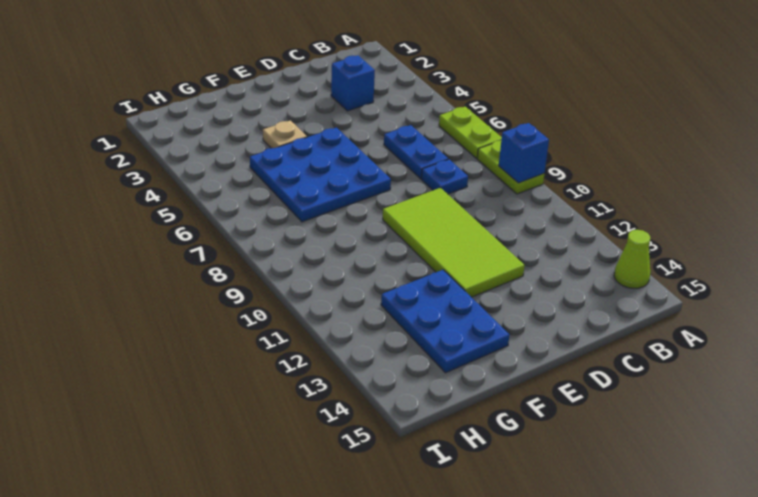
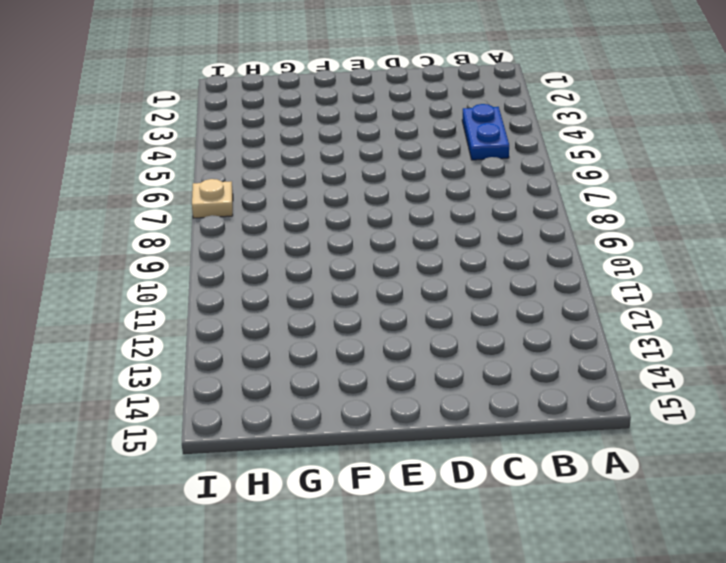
blue 1x2 plate [462,104,509,160] -> blue 1x2 plate moved to [384,125,448,179]
tan 1x1 plate [192,179,233,218] -> tan 1x1 plate moved to [263,120,307,148]
none -> lime 1x2 plate [439,107,502,158]
none -> lime 1x2 plate [477,140,544,194]

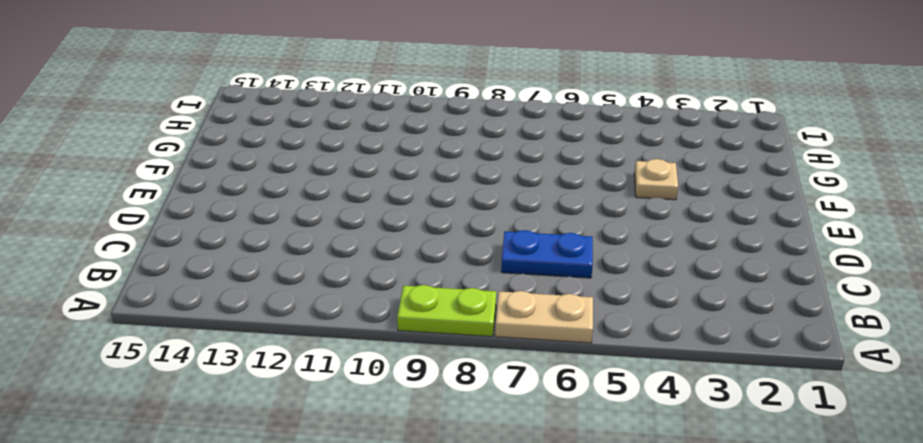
tan 1x2 plate [495,291,593,343] -> lime 1x2 plate [439,107,502,158]
none -> lime 1x1 cone [614,230,650,288]
none -> blue 1x1 brick [331,56,375,111]

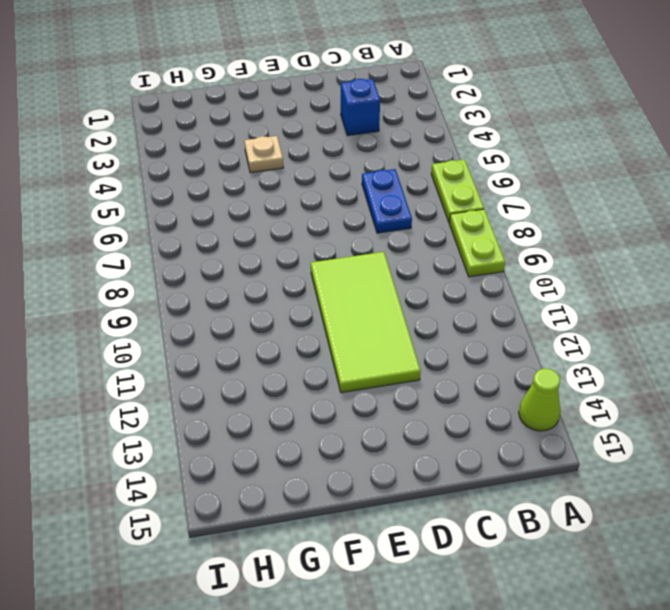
none -> blue 1x1 plate [421,159,468,194]
none -> blue 3x3 plate [250,128,391,222]

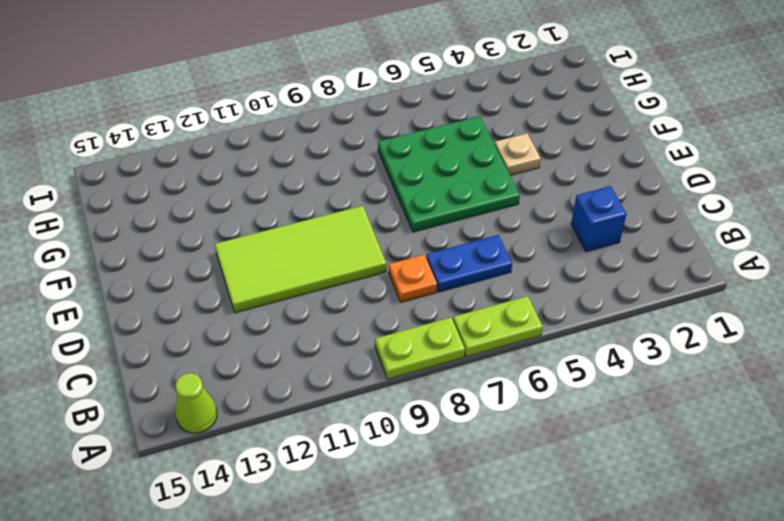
orange 1x1 plate [389,255,437,302] -> blue 1x1 plate [421,159,468,194]
green 3x3 plate [378,116,520,232] -> blue 3x3 plate [250,128,391,222]
none -> blue 2x3 plate [381,270,509,373]
none -> blue 1x1 brick [499,123,549,183]

